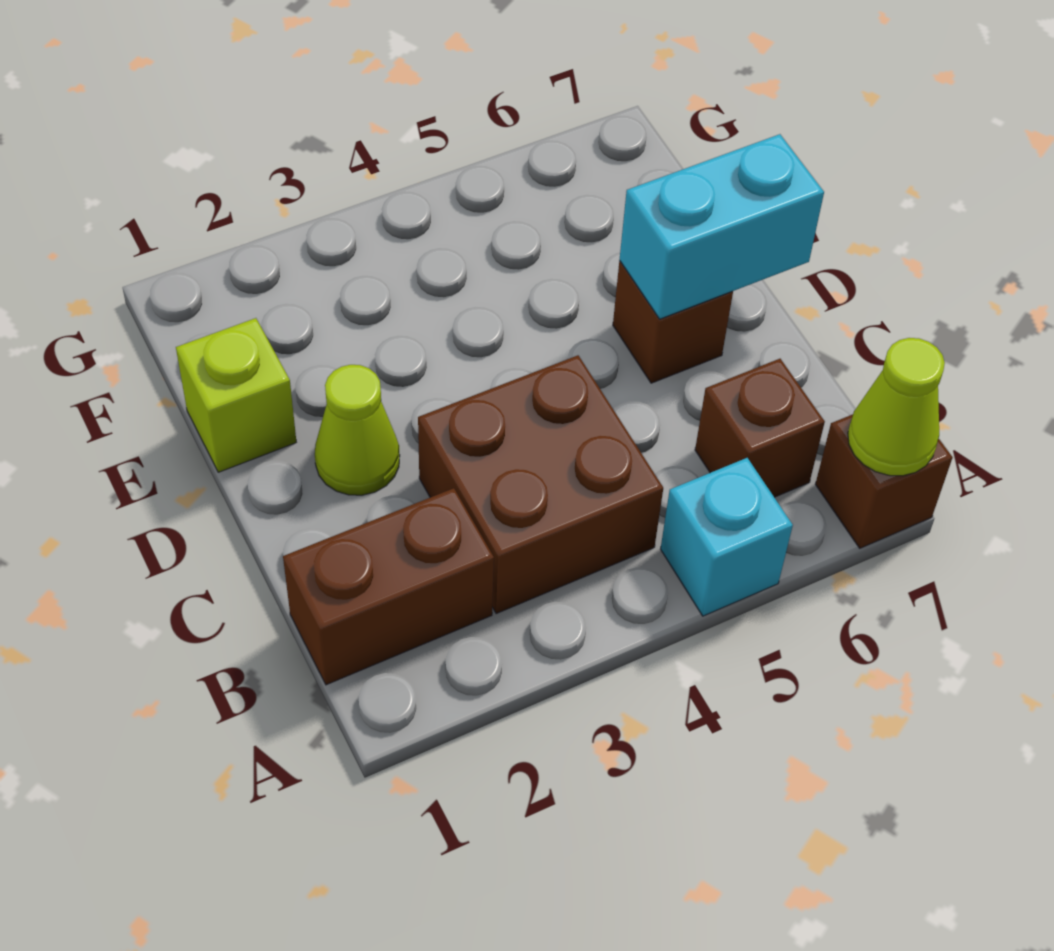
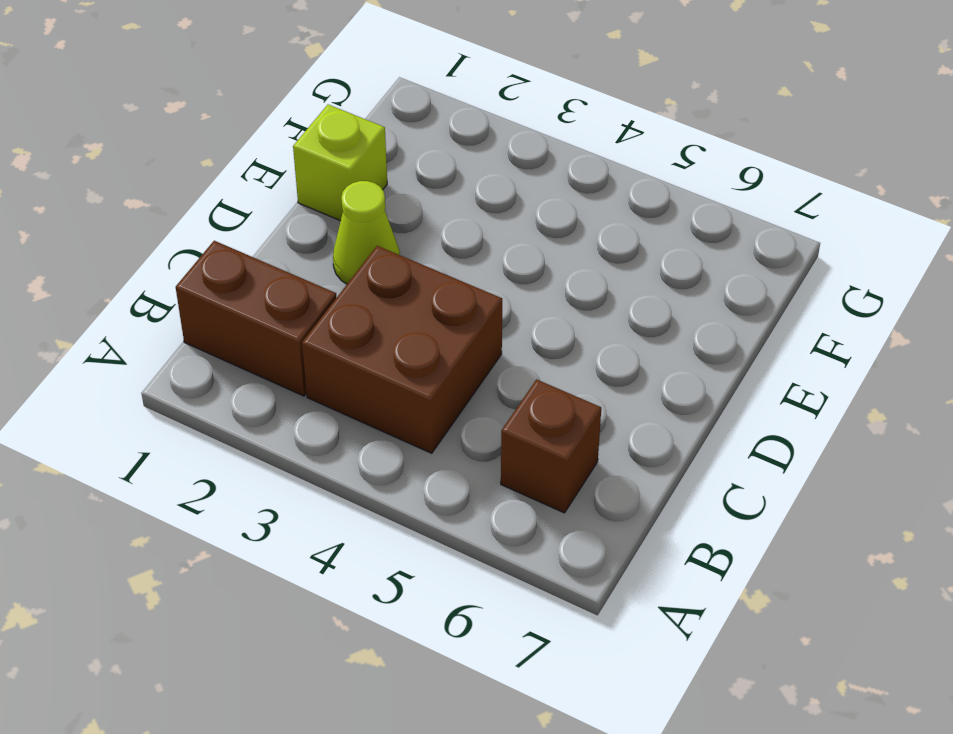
none -> cyan 1x1 brick [661,458,793,616]
none -> brown 1x1 brick [815,414,953,548]

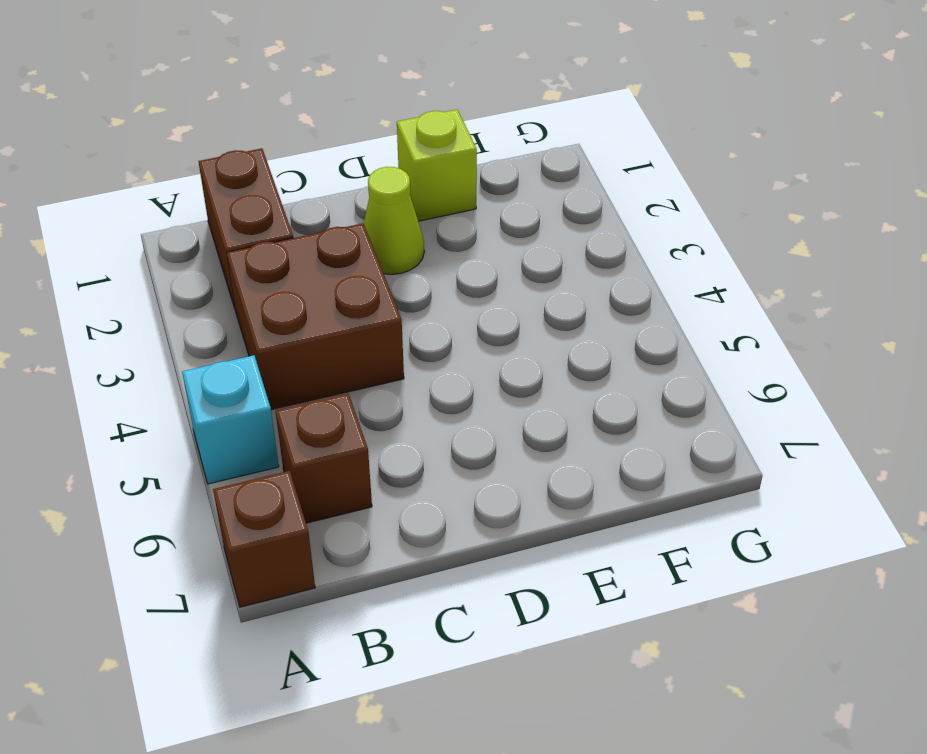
none -> brown 1x1 brick [613,261,733,383]
none -> lime 1x1 cone [848,338,945,476]

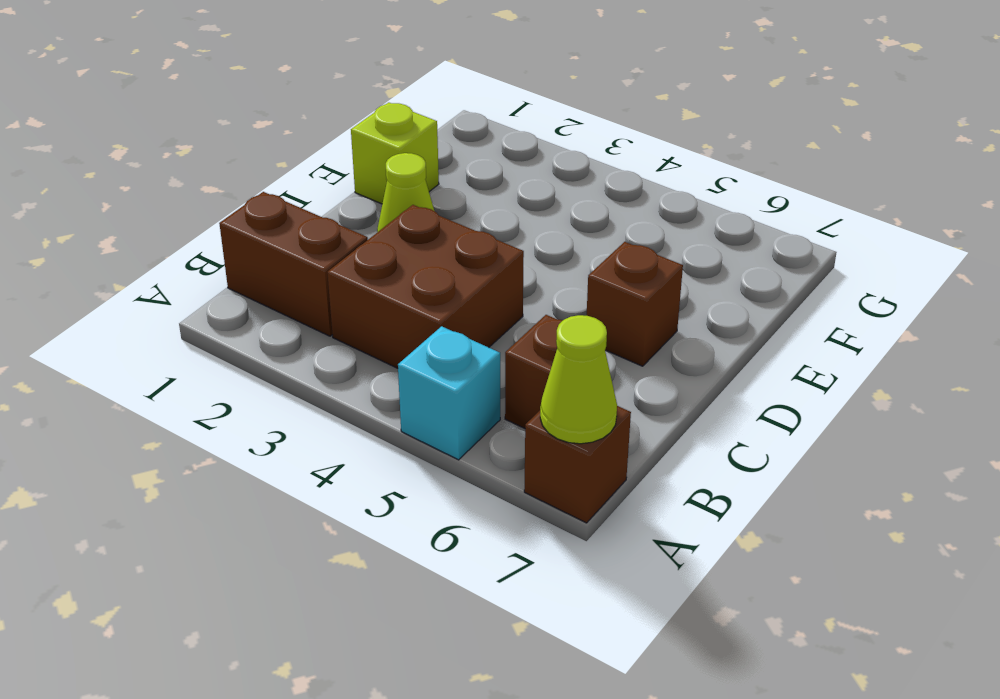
none -> cyan 1x2 brick [619,134,824,319]

